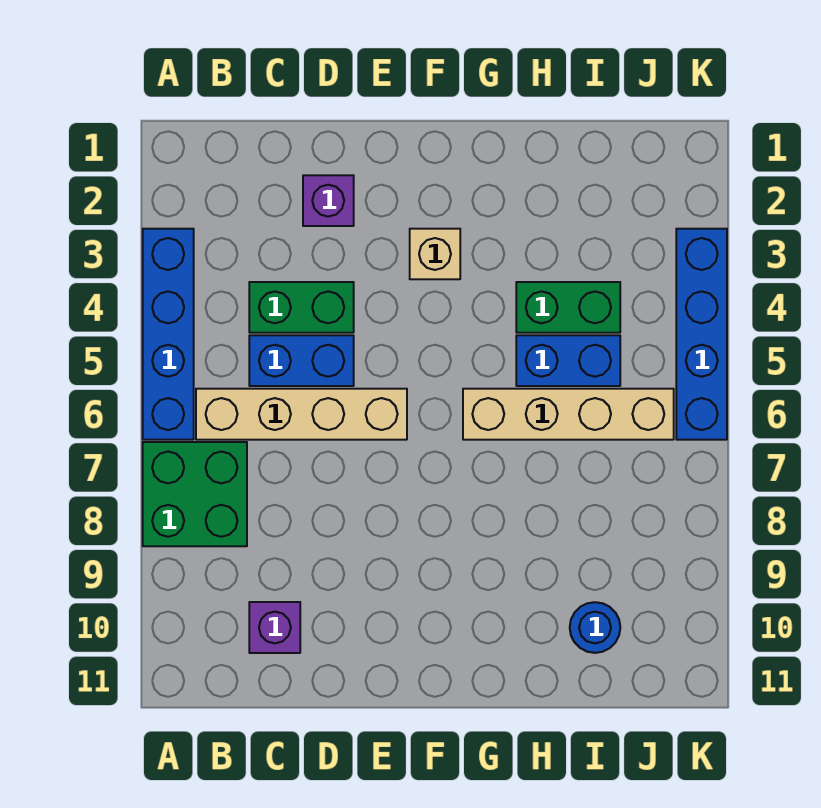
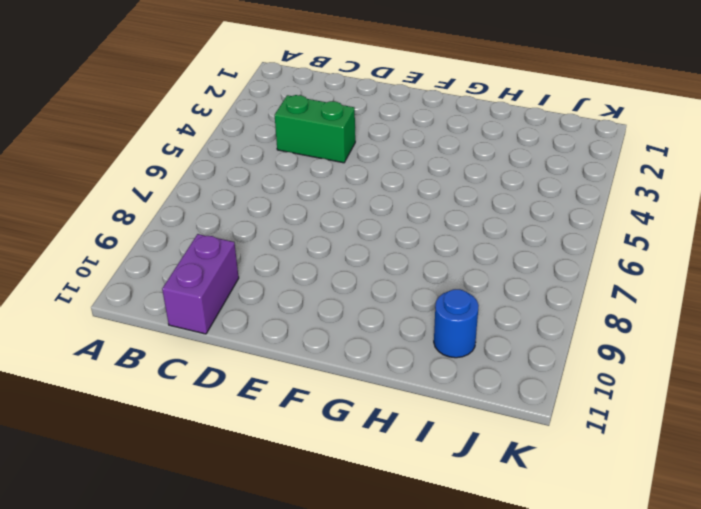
purple 1x2 brick [162,234,239,334] -> purple 1x1 brick [249,602,300,653]
none -> blue 1x4 brick [143,229,194,440]
none -> green 2x2 brick [143,442,247,546]
none -> tan 1x4 brick [196,389,407,440]

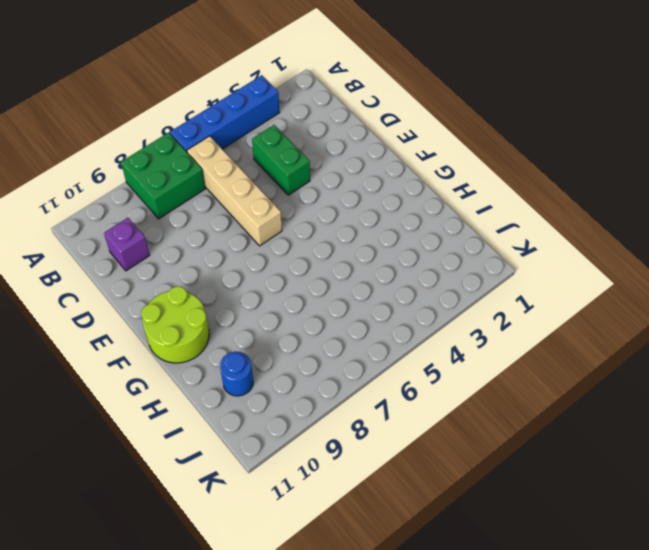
lime 2x2 round brick [141,286,209,363] -> none
none -> blue 1x2 brick [249,335,354,386]
none -> purple 1x1 brick [303,175,354,226]
none -> tan 1x1 brick [410,229,460,279]

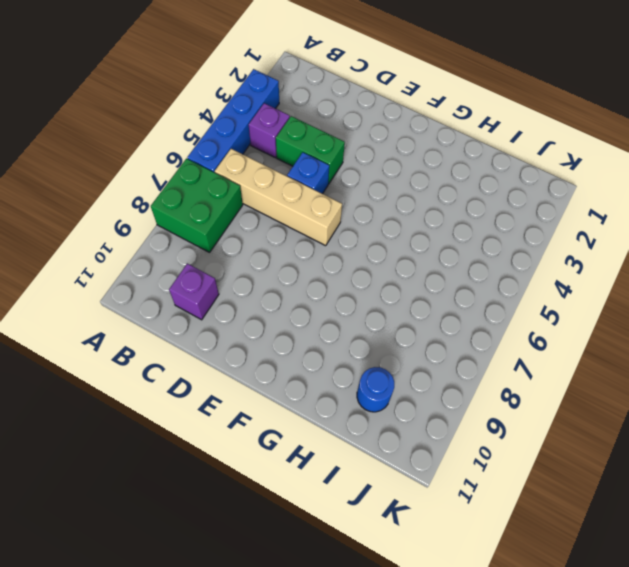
purple 1x1 brick [249,103,290,158] -> purple 1x1 brick moved to [303,175,354,226]
blue 1x1 brick [287,152,329,194] -> blue 1x2 brick [249,335,354,386]
none -> tan 1x1 brick [410,229,460,279]
none -> tan 1x4 brick [463,389,674,440]
none -> green 1x2 brick [516,282,620,333]

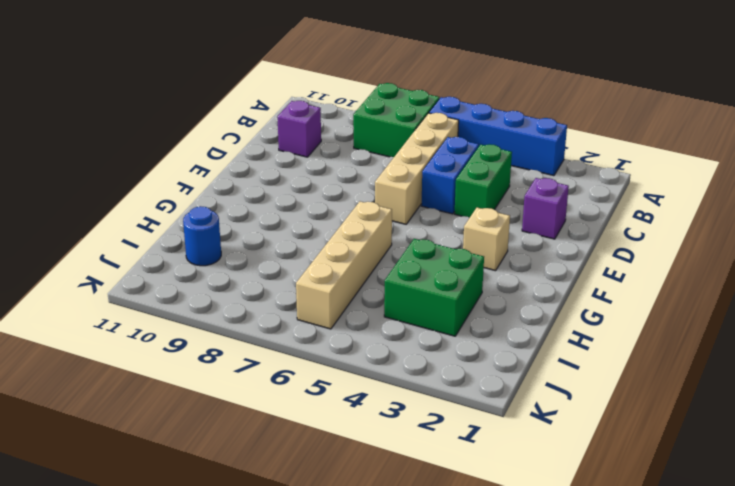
green 2x2 brick [384,239,484,336] -> green 1x2 brick [516,282,620,333]
none -> blue 1x2 brick [516,335,620,386]
none -> blue 1x4 brick [676,229,727,440]

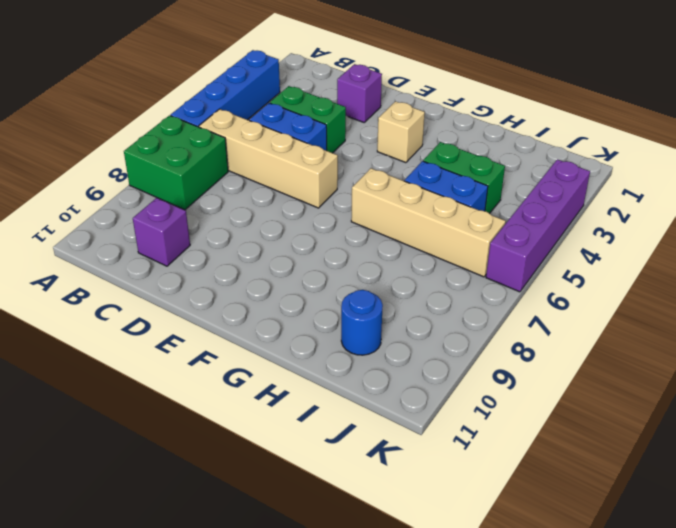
purple 1x4 brick [486,159,590,292] -> blue 1x4 brick [676,229,727,440]

